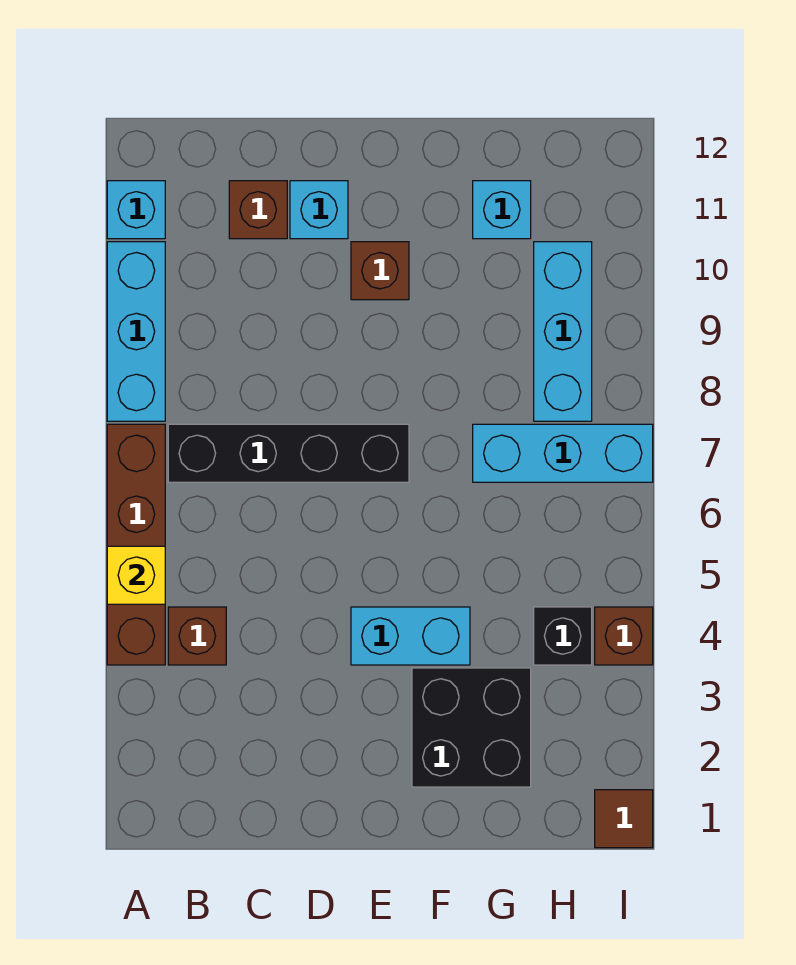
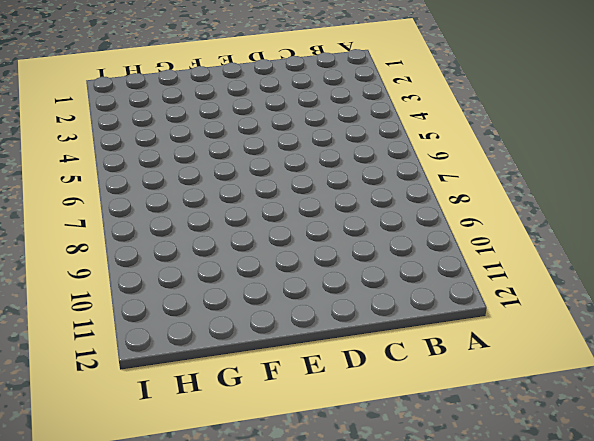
none -> brown 1x4 brick [107,424,165,665]
none -> cyan 1x3 brick [107,242,165,421]
none -> cyan 1x1 brick [107,181,165,239]

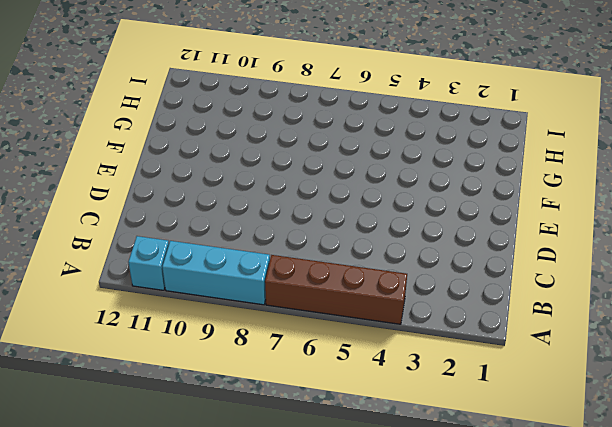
none -> brown 1x1 brick [168,607,226,665]
none -> black 1x4 brick [168,424,409,482]
none -> brown 1x1 brick [229,181,287,239]

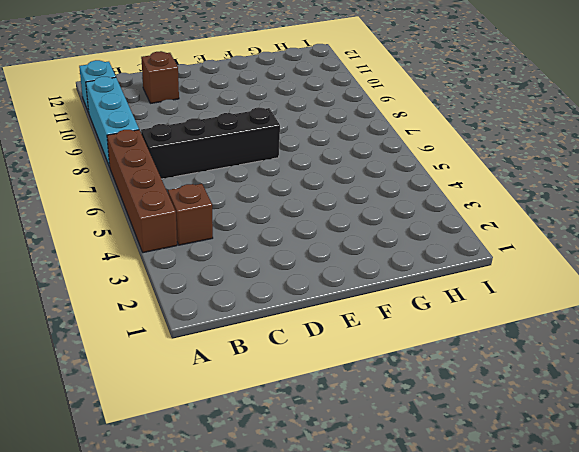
none -> cyan 1x1 brick [290,181,348,239]
none -> cyan 1x2 brick [351,607,470,665]
none -> brown 1x1 brick [351,242,409,300]

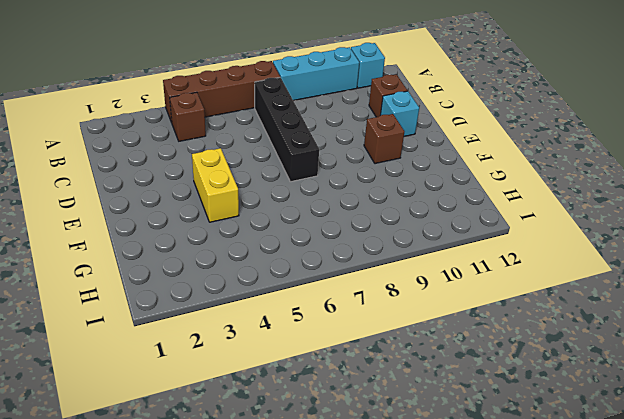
yellow 1x2 brick [192,148,239,222] -> cyan 1x2 brick [351,607,470,665]
none -> black 2x2 brick [412,668,531,787]
none -> cyan 1x3 brick [473,424,653,482]
none -> cyan 1x1 brick [473,181,531,239]

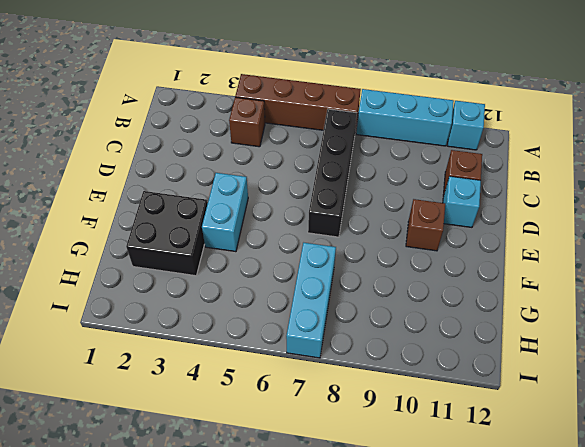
none -> cyan 1x1 brick [473,181,531,239]
none -> black 1x1 brick [534,607,592,665]
none -> cyan 1x3 brick [534,242,592,421]

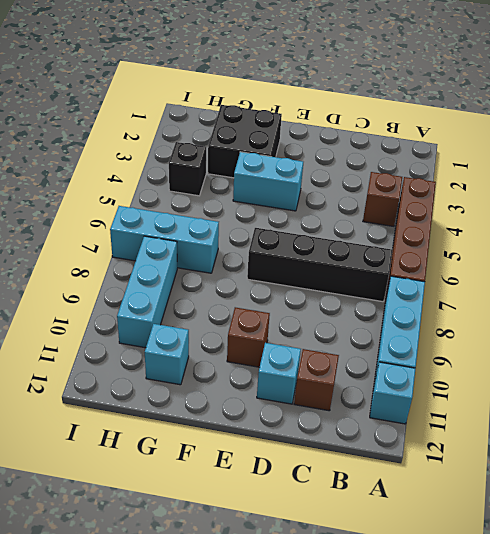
none -> brown 1x1 tile [595,790,653,848]
none -> brown 1x1 brick [595,607,653,665]
none -> yellow 1x1 brick [107,546,165,604]

